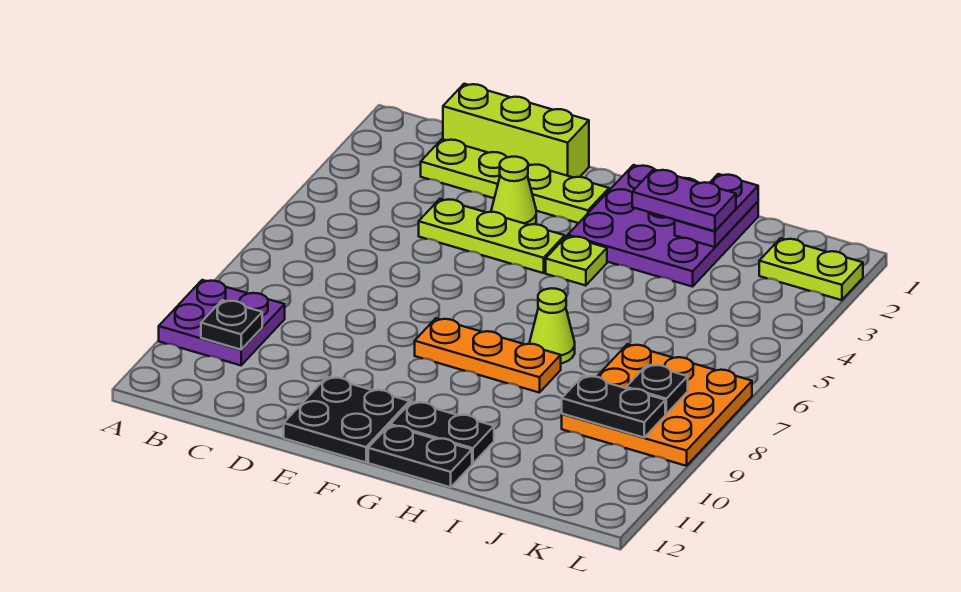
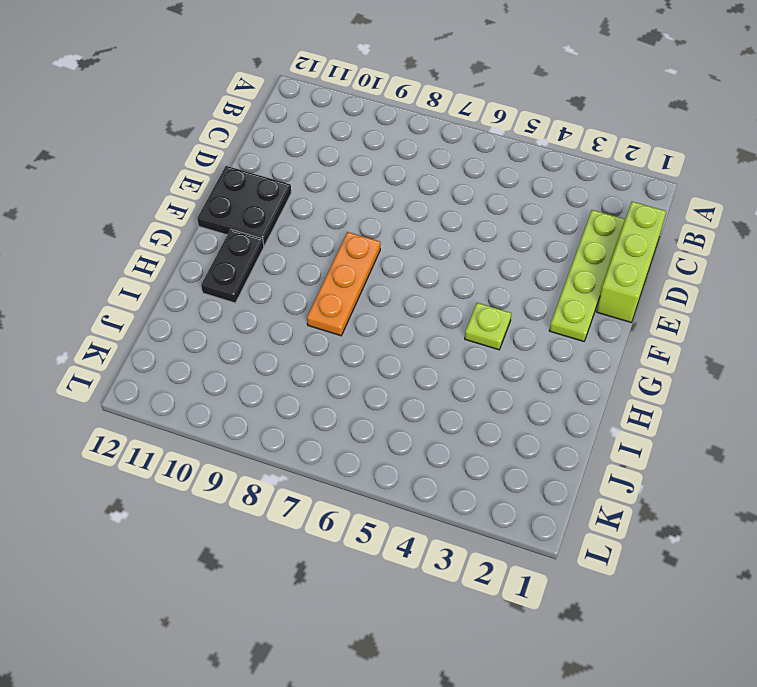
none -> purple 2x2 plate [159,280,285,365]
none -> lime 1x3 plate [419,199,565,273]
none -> lime 1x1 cone [491,157,536,225]

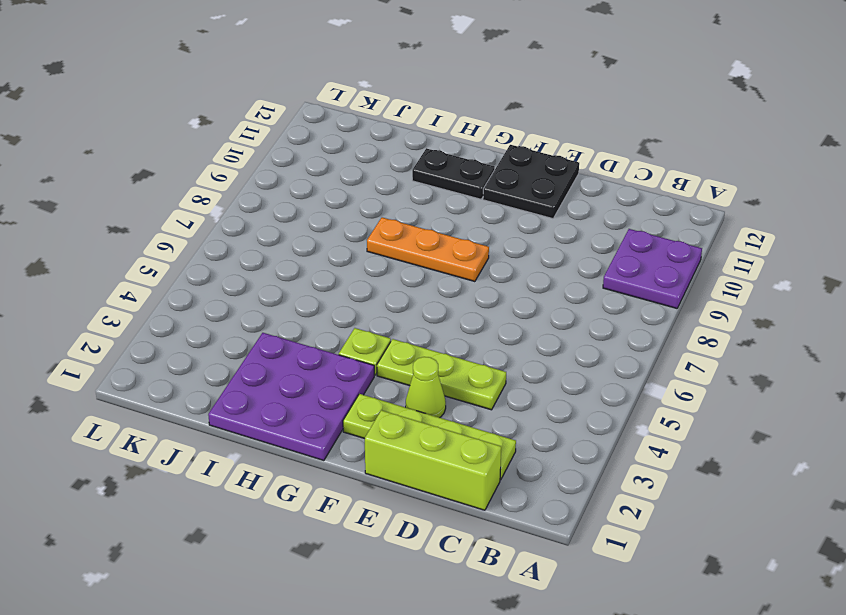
none -> black 1x2 plate [368,425,472,487]
none -> lime 1x1 cone [530,288,575,363]
none -> orange 3x3 plate [562,344,752,466]

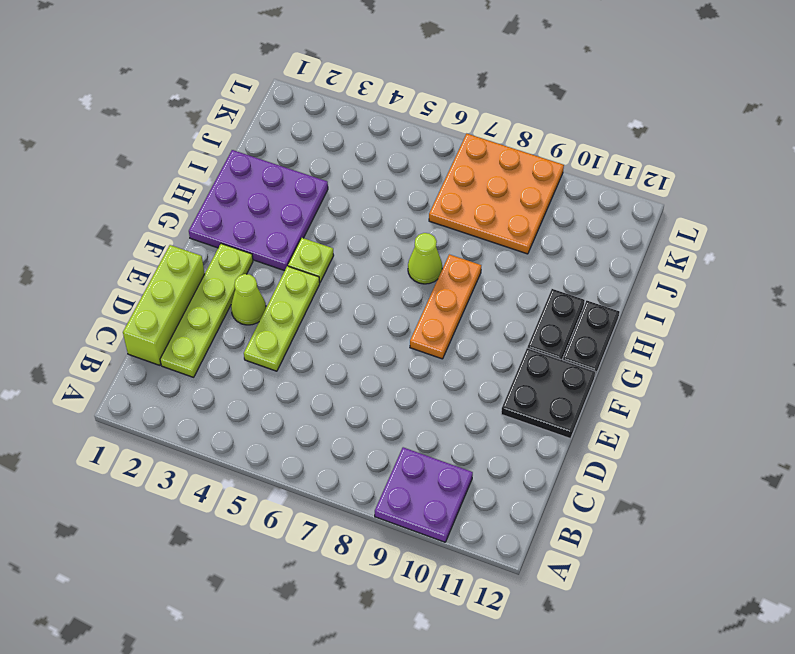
none -> lime 1x2 plate [759,238,863,300]
none -> black 1x1 plate [201,300,262,350]
none -> purple 1x2 plate [675,174,758,247]

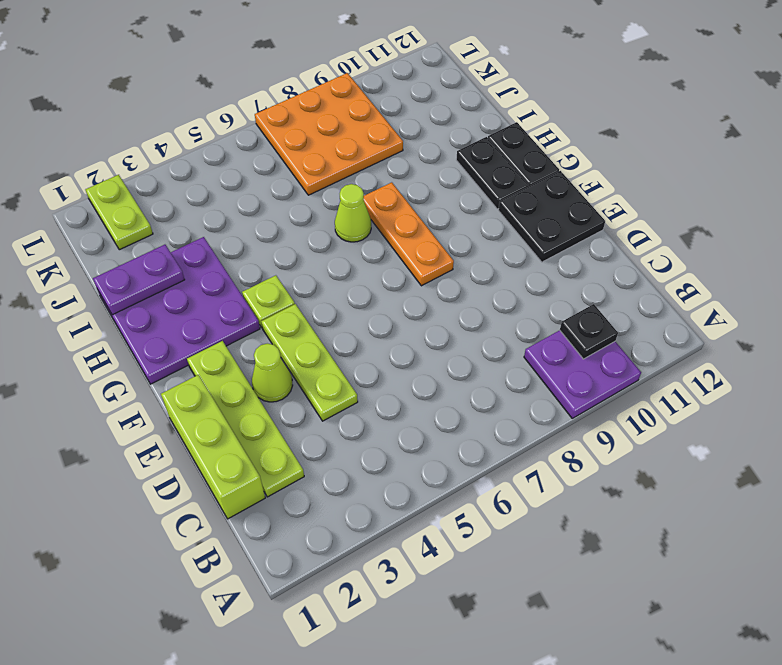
none -> black 1x2 plate [562,376,665,438]
none -> black 1x1 plate [626,365,688,414]
none -> purple 1x2 plate [632,169,736,231]

